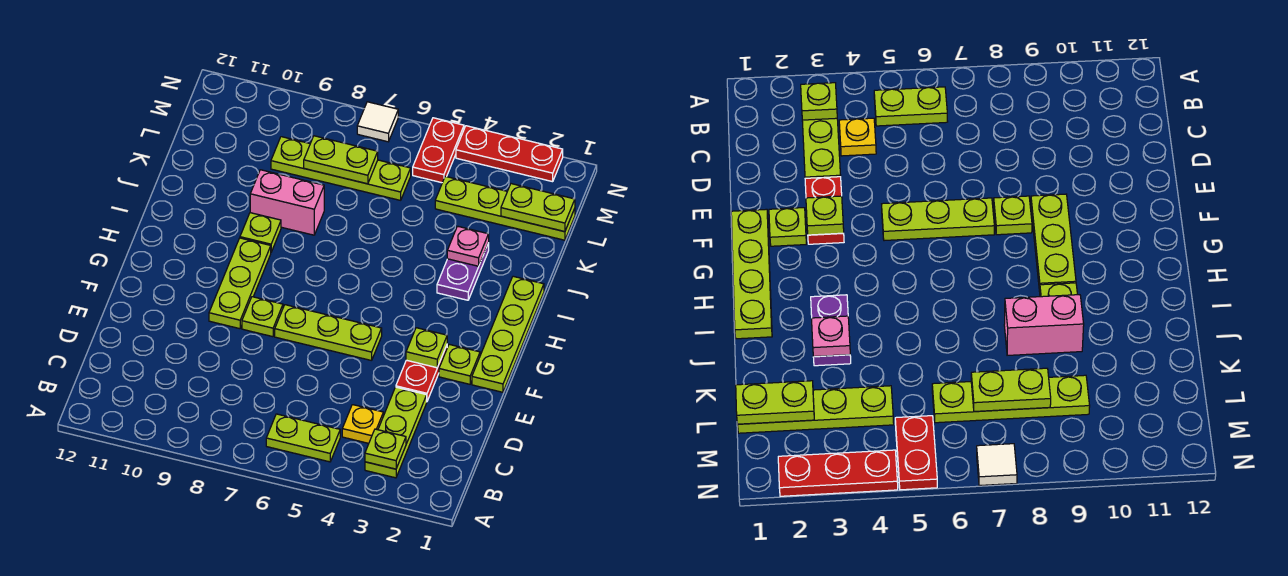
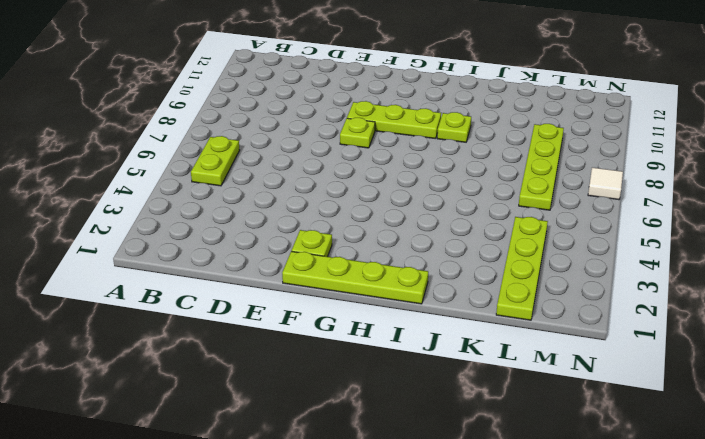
none -> lime 1x3 plate [365,387,427,478]
none -> yellow 1x1 plate [342,405,383,443]
none -> red 1x2 plate [396,346,447,401]

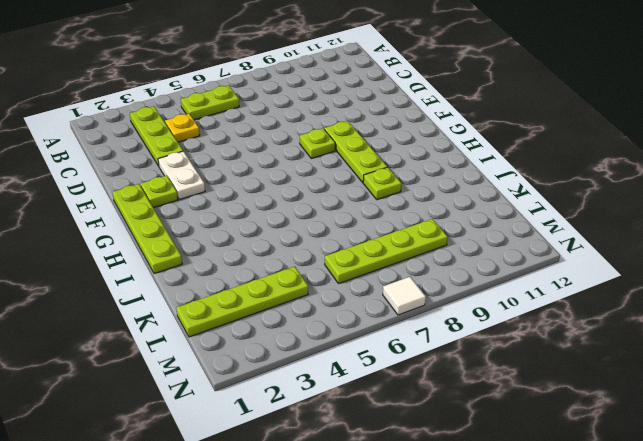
white 1x2 plate [158,151,205,200] -> red 1x2 plate [396,346,447,401]
none -> lime 1x3 plate [275,305,382,361]
none -> purple 1x2 plate [437,243,489,300]
none -> pink 1x2 brick [250,170,324,235]

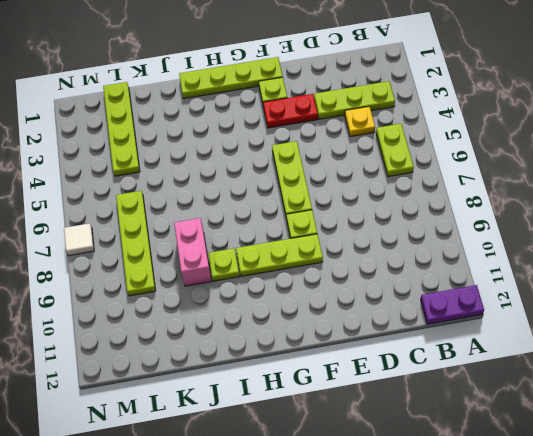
purple 1x2 plate [421,285,484,324] -> purple 1x2 plate moved to [437,243,489,300]
none -> red 1x2 plate [413,118,464,183]
none -> red 1x3 plate [456,126,563,182]
none -> lime 1x1 plate [365,429,406,469]

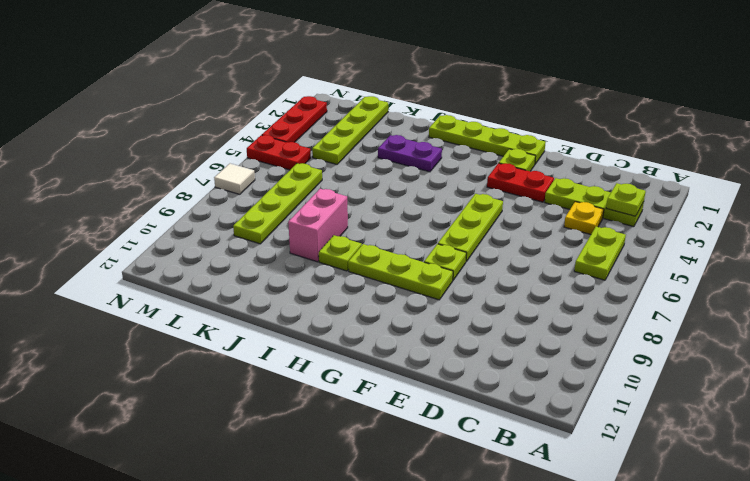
none -> lime 1x1 plate [406,328,447,368]
none -> pink 1x1 plate [447,226,489,266]
none -> lime 1x2 plate [501,184,575,232]

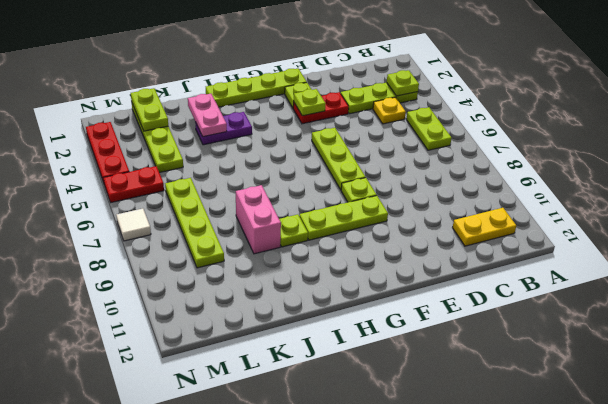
yellow 1x2 plate [453,208,516,246] -> none
pink 1x2 plate [188,94,227,137] -> pink 1x1 plate [447,226,489,266]
none -> lime 1x2 plate [304,136,378,184]

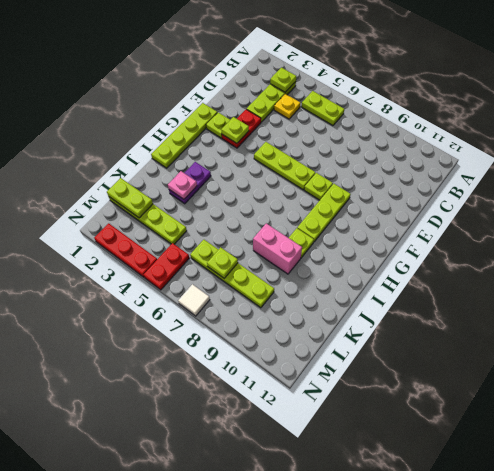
lime 1x1 plate [207,247,238,278] -> lime 1x2 plate [304,136,378,184]

